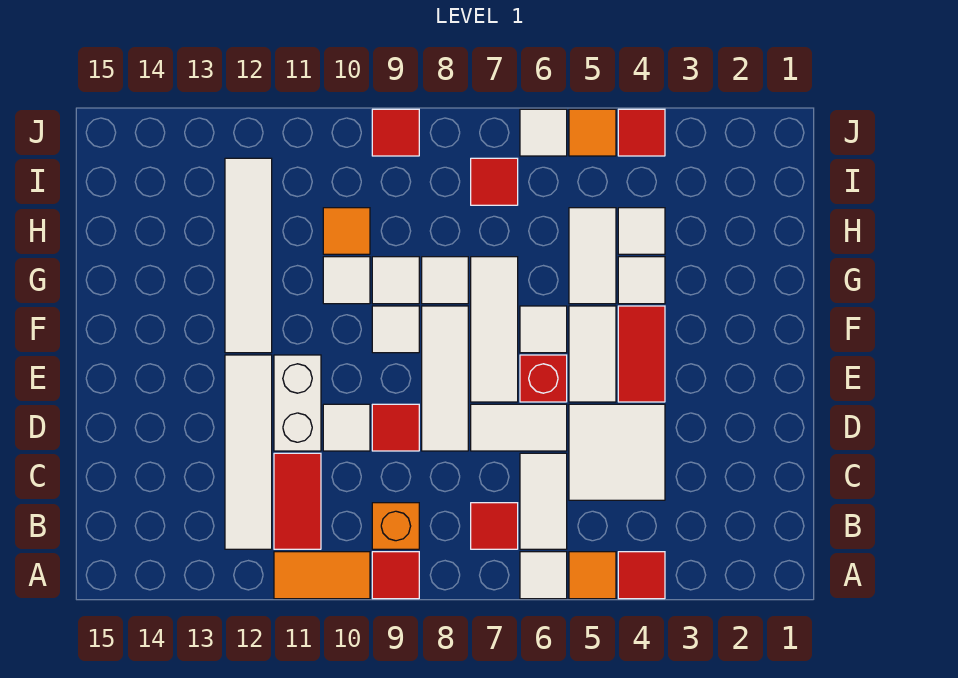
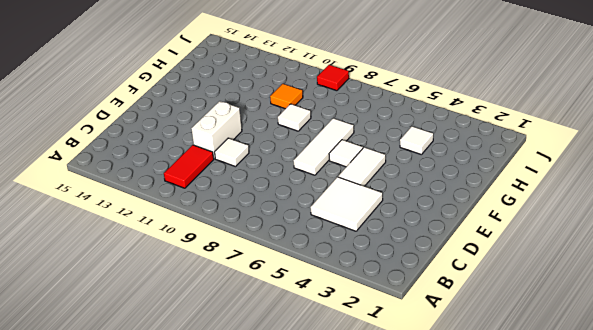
none -> red 1x1 tile [618,552,665,599]
none -> orange 1x1 tile [569,552,616,599]
none -> white 1x1 tile [520,552,567,599]
none -> red 1x1 tile [372,552,419,599]

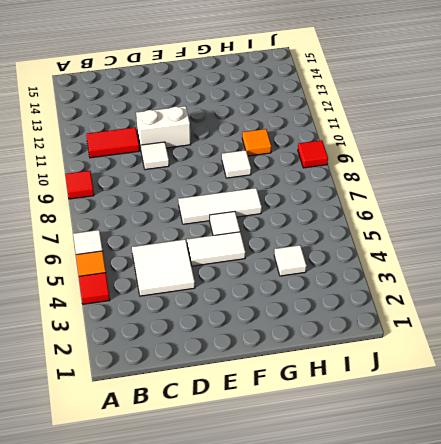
none -> orange 1x2 tile [274,552,370,599]
none -> white 1x2 tile [520,453,567,549]
none -> red 1x1 tile [471,503,518,549]
none -> orange 1x1 brick [372,503,419,549]

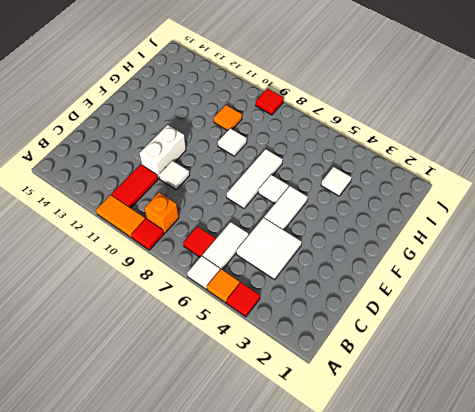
none -> white 1x4 tile [225,355,272,549]
none -> white 1x2 tile [471,404,567,451]
none -> white 1x3 tile [422,306,468,451]
none -> red 1x1 tile [372,404,419,451]

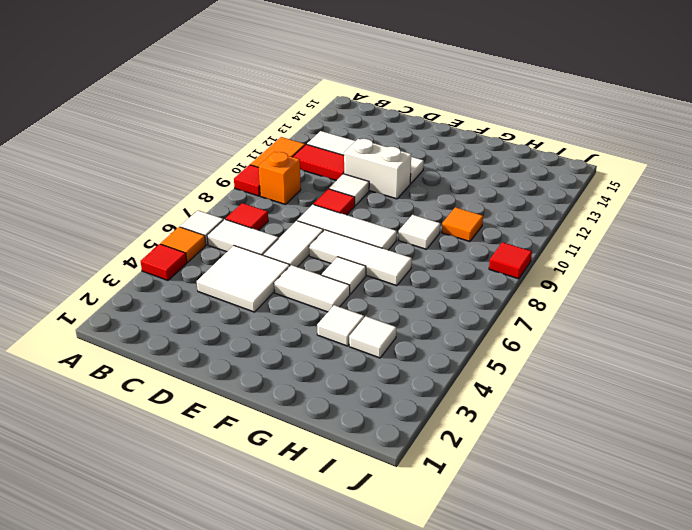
none -> red 1x2 tile [618,306,665,402]
none -> red 1x1 brick [520,355,567,402]
none -> white 1x1 tile [372,306,419,353]
none -> white 1x4 tile [225,158,272,353]

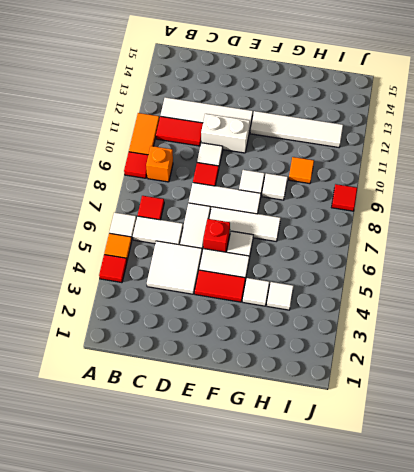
none -> white 1x2 tile [569,208,616,304]
none -> white 1x1 tile [422,257,468,304]
none -> white 1x1 tile [323,257,370,304]
none -> red 1x1 tile [471,158,518,205]

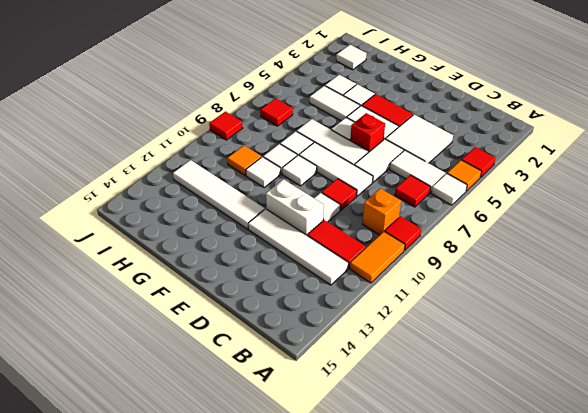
white 1x1 tile [336,45,367,70] -> white 1x1 tile moved to [520,109,567,156]
none -> red 1x1 tile [618,109,665,156]
none -> orange 1x1 tile [569,109,616,156]

